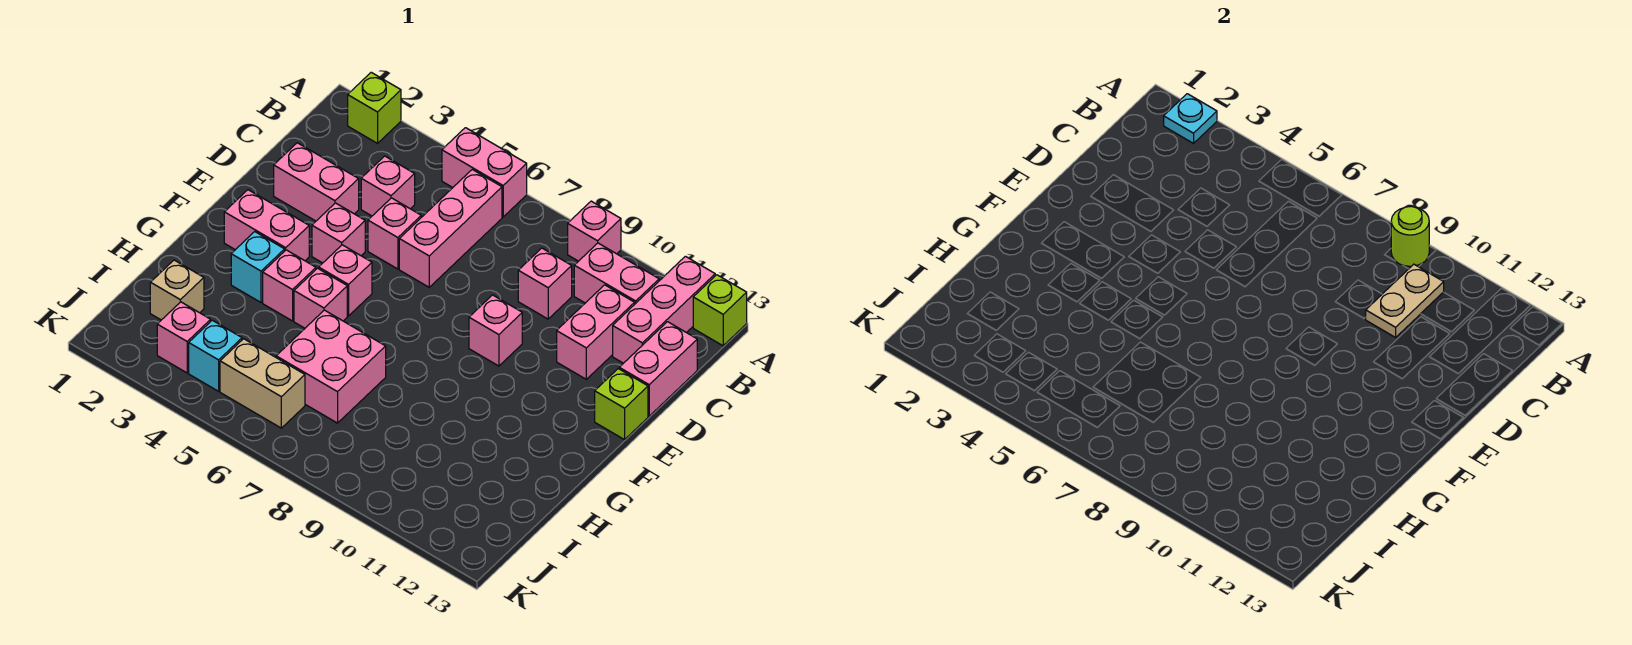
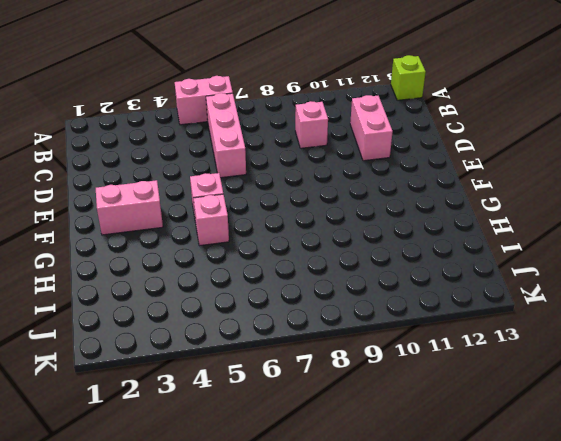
none -> lime 1x1 brick [348,72,401,143]
none -> pink 1x1 brick [568,201,621,261]
none -> pink 1x3 brick [613,256,715,363]

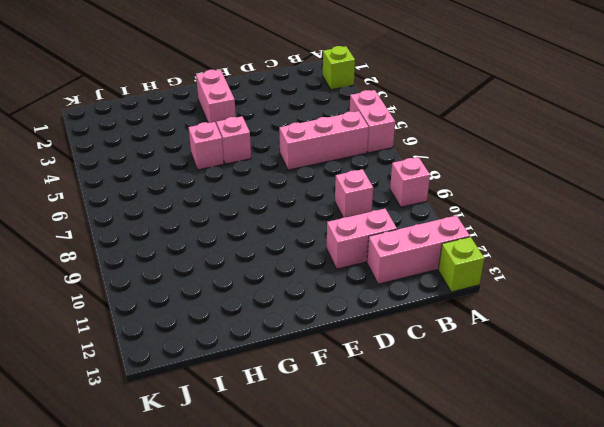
none -> pink 1x2 brick [574,243,659,304]
none -> pink 1x1 brick [361,156,415,216]
none -> pink 1x2 brick [619,322,697,416]

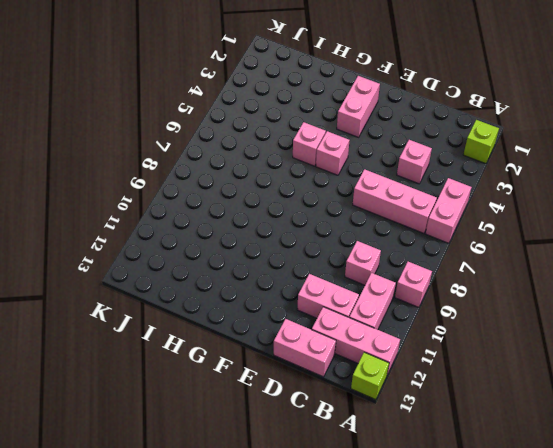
none -> pink 1x2 brick [274,143,359,221]
none -> pink 1x1 brick [368,198,421,269]
none -> pink 1x1 brick [312,203,365,263]

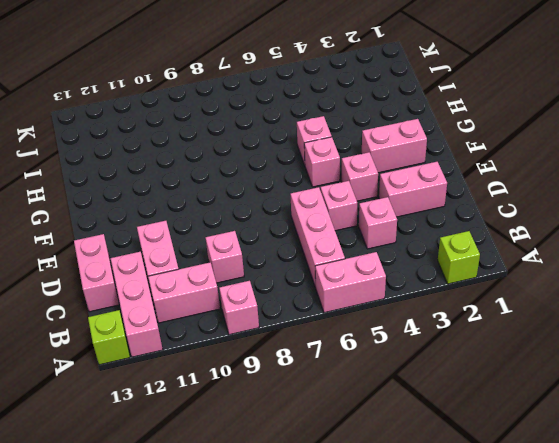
none -> pink 1x1 brick [469,295,522,366]
none -> lime 1x1 brick [595,369,648,440]
none -> cyan 1x1 brick [231,232,285,302]

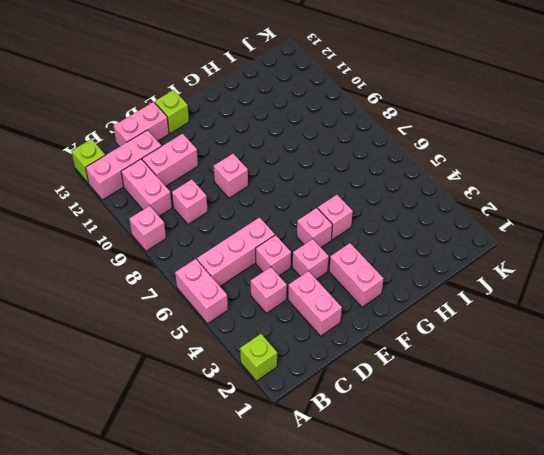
none -> cyan 1x1 brick [231,232,285,302]
none -> pink 1x1 brick [263,250,316,321]
none -> pink 2x2 brick [276,310,386,423]

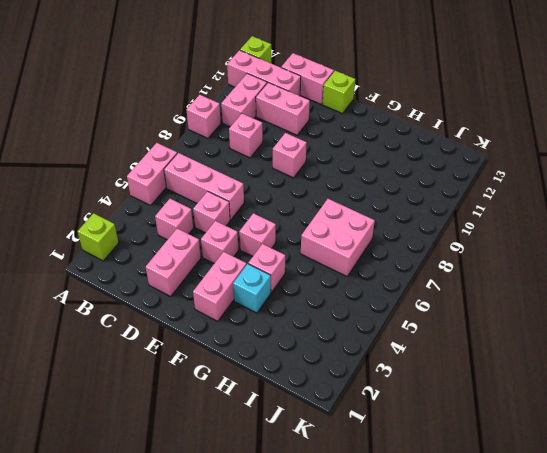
none -> pink 1x1 brick [294,268,347,328]
none -> tan 1x1 brick [150,260,204,320]
none -> pink 1x1 brick [157,302,211,373]

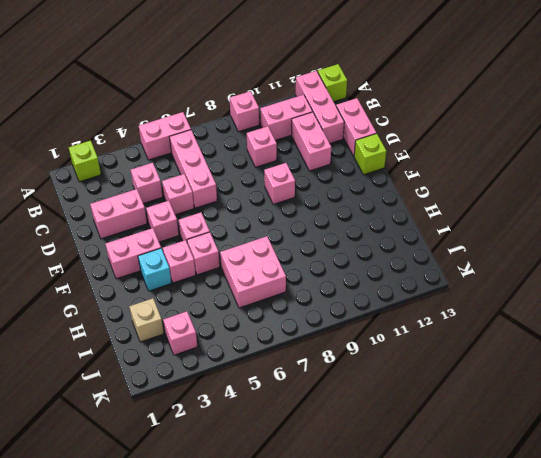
none -> cyan 1x1 brick [189,320,242,391]
none -> tan 1x2 brick [220,339,305,428]
none -> cyan 1x1 plate [1164,94,1217,143]

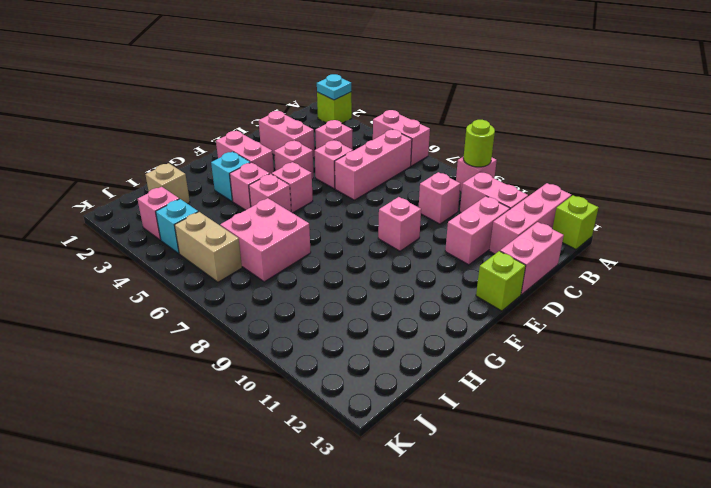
none -> tan 1x2 plate [1366,264,1444,337]

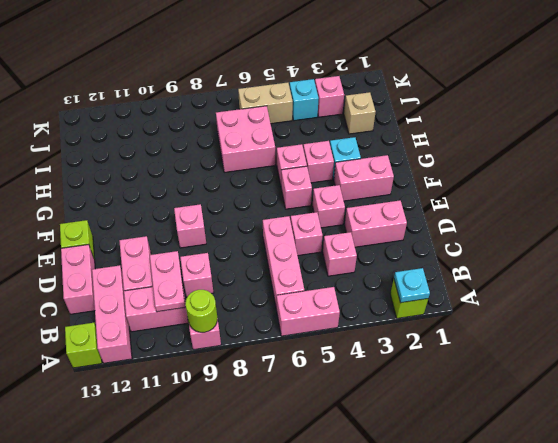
pink 1x2 plate [150,251,185,312] -> tan 1x2 plate [1366,264,1444,337]

